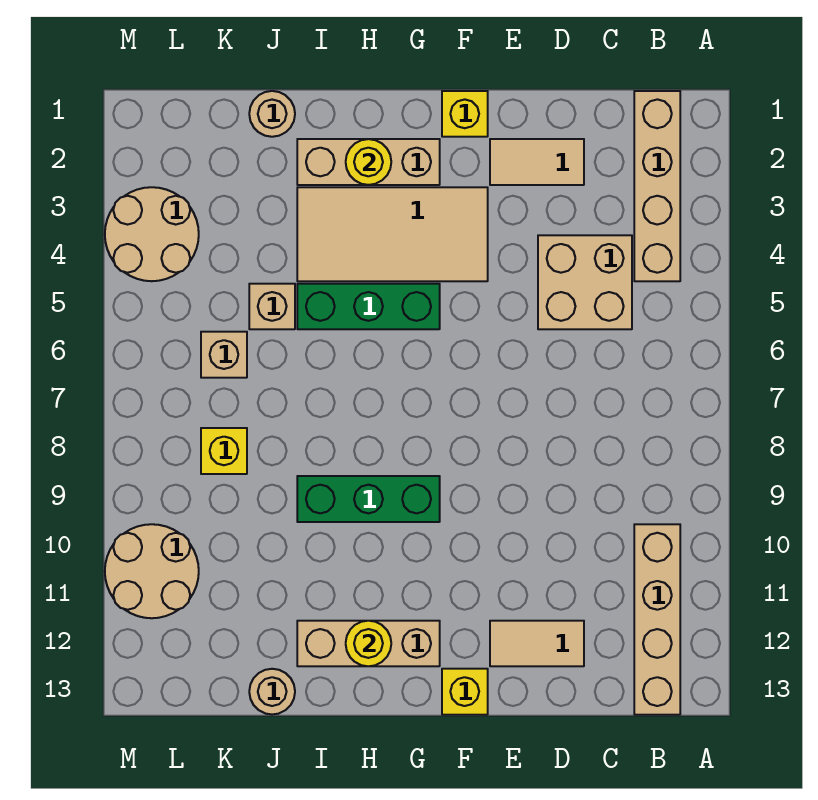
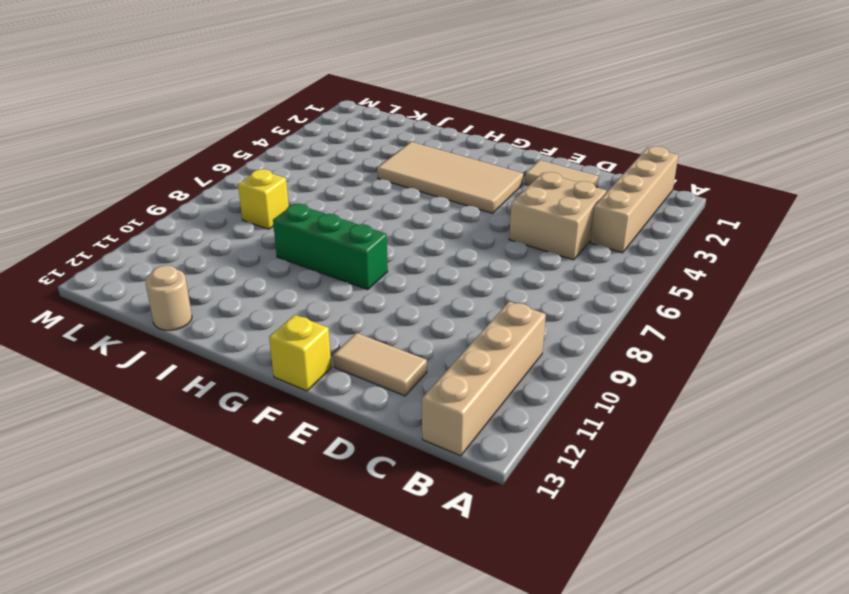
none -> yellow 1x1 brick [442,91,488,137]
none -> tan 1x3 brick [297,139,440,185]
none -> green 1x3 brick [297,284,440,329]

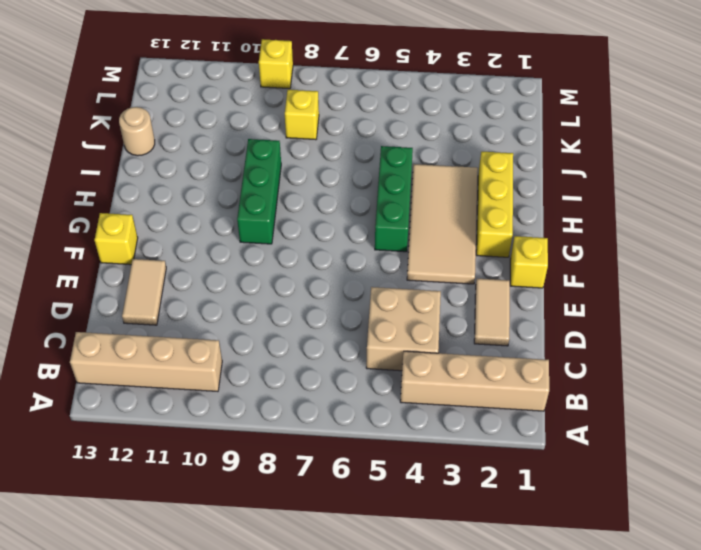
yellow 1x3 brick [476,152,513,257] -> tan 1x3 brick [297,139,440,185]
yellow 1x1 brick [259,39,293,89] -> none
none -> tan 1x3 brick [297,621,440,666]
none -> tan 1x1 round brick [249,91,295,137]
none -> tan 1x1 brick [249,284,295,329]

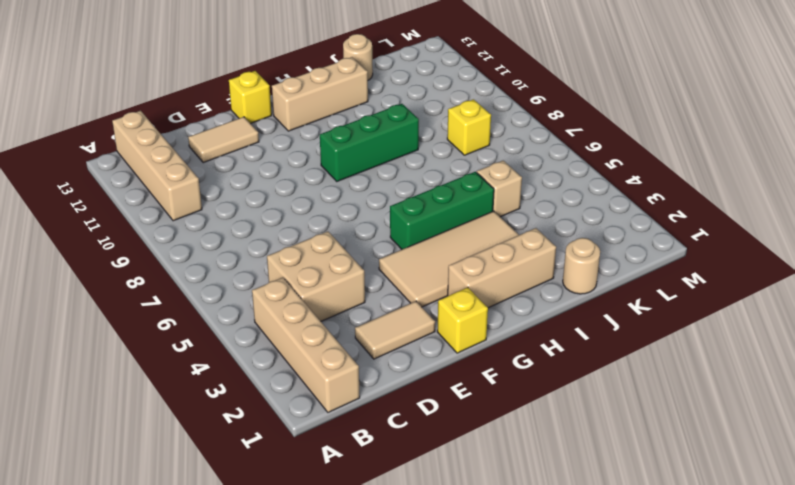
none -> tan 1x1 brick [201,332,247,378]
none -> tan 2x2 round brick [105,187,199,281]
none -> tan 2x2 round brick [105,524,199,618]

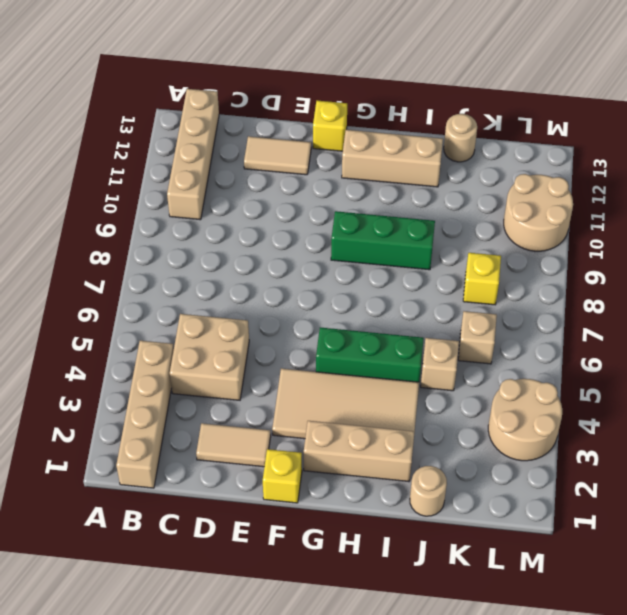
none -> yellow 1x1 round brick [346,139,391,185]
none -> yellow 1x1 round brick [346,621,391,666]

